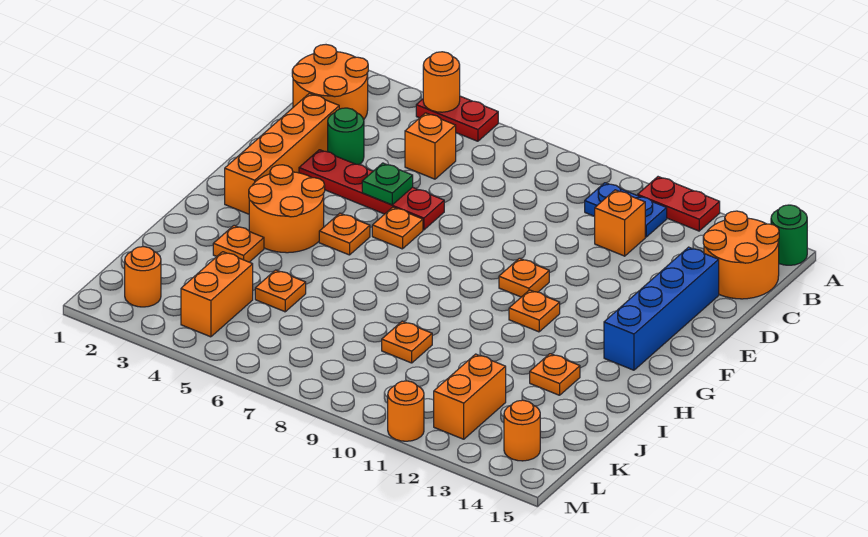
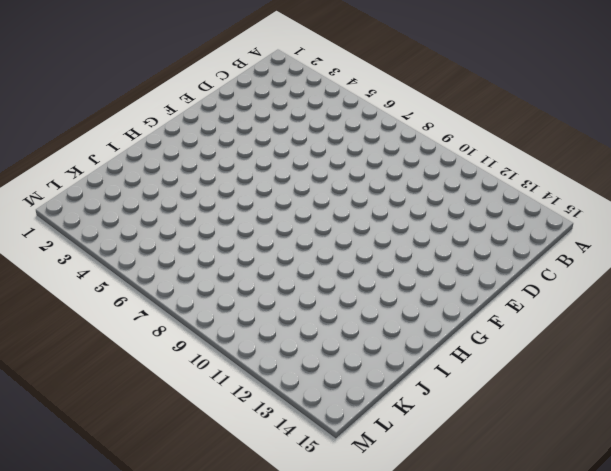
none -> red 1x2 plate [416,96,498,141]
none -> red 1x2 plate [638,177,720,231]
none -> green 1x1 round brick [771,205,807,265]

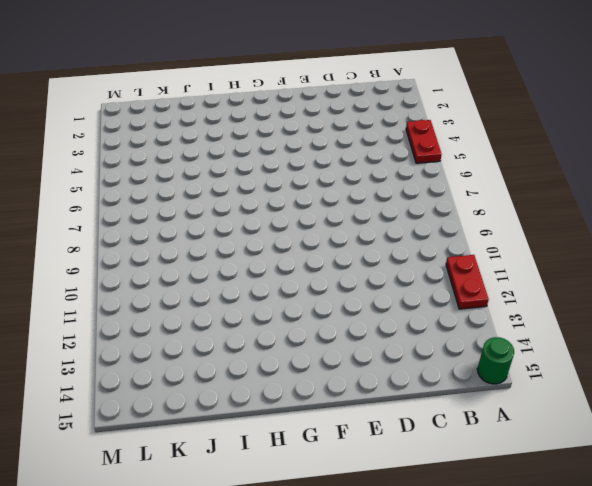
none -> orange 2x2 round brick [292,45,368,120]
none -> blue 1x2 plate [585,183,667,237]
none -> orange 2x2 round brick [703,211,779,299]

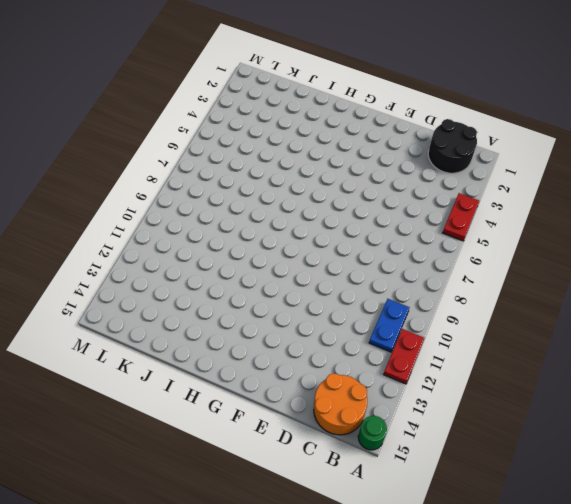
black 2x2 round brick [428,119,477,173] -> orange 2x2 round brick [292,45,368,120]
none -> orange 1x1 brick [405,113,456,179]
none -> orange 1x1 brick [594,190,645,256]
none -> orange 1x4 brick [225,93,339,214]

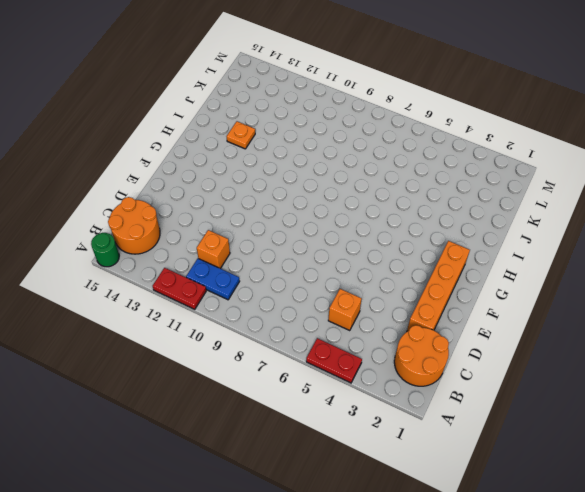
none -> green 1x1 round brick [328,108,364,165]
none -> blue 1x4 brick [604,247,719,370]
none -> red 1x4 plate [299,150,444,230]

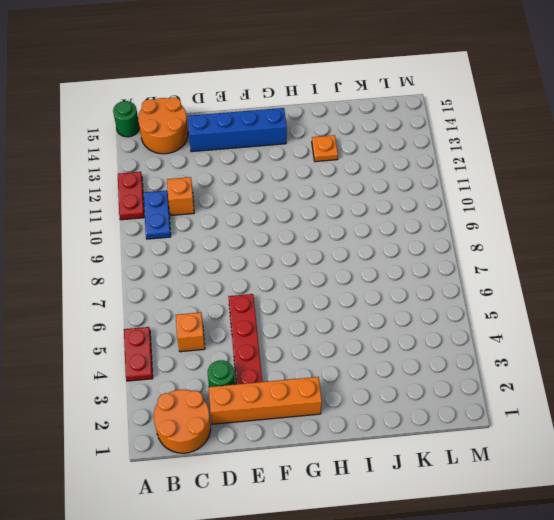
none -> orange 1x1 plate [372,207,423,249]
none -> orange 1x1 plate [499,258,549,297]
none -> orange 2x2 round brick [249,165,325,253]

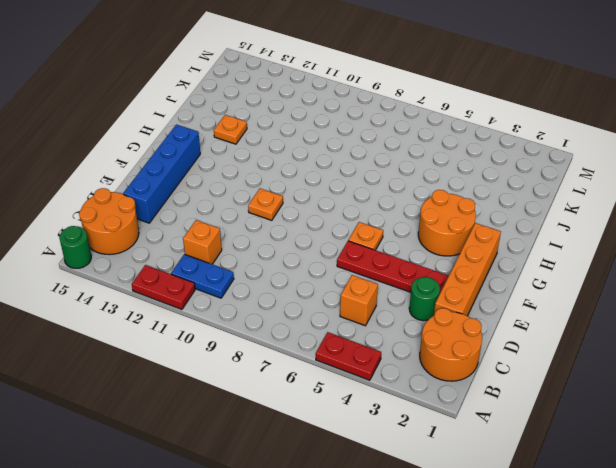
none -> orange 1x1 plate [319,213,370,255]
none -> orange 1x1 plate [509,290,560,332]
none -> orange 1x1 plate [213,226,264,262]

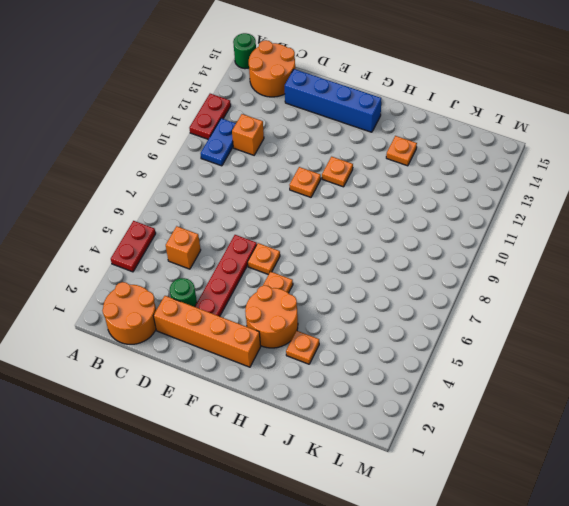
none -> orange 1x1 plate [255,270,306,312]
none -> orange 1x1 plate [382,321,432,363]
none -> orange 1x2 brick [181,252,253,337]

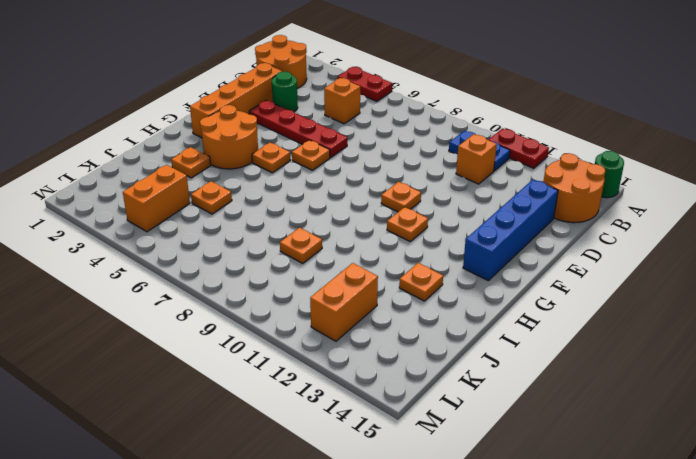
none -> orange 1x1 round brick [125,247,161,307]
none -> orange 1x1 round brick [504,400,540,461]
none -> orange 1x1 round brick [388,381,424,441]

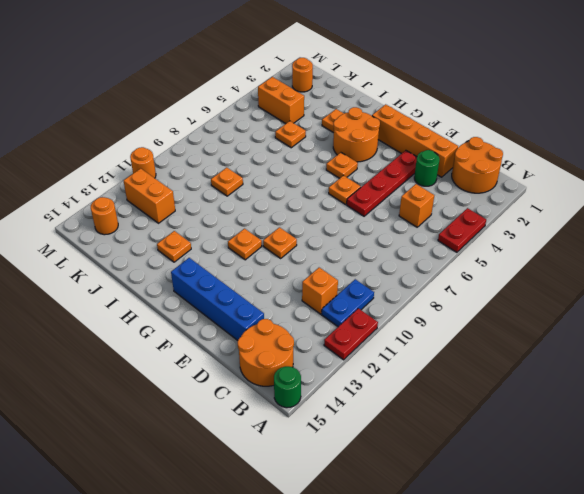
none -> orange 1x1 round brick [423,52,460,112]
none -> green 1x1 plate [362,163,413,205]

